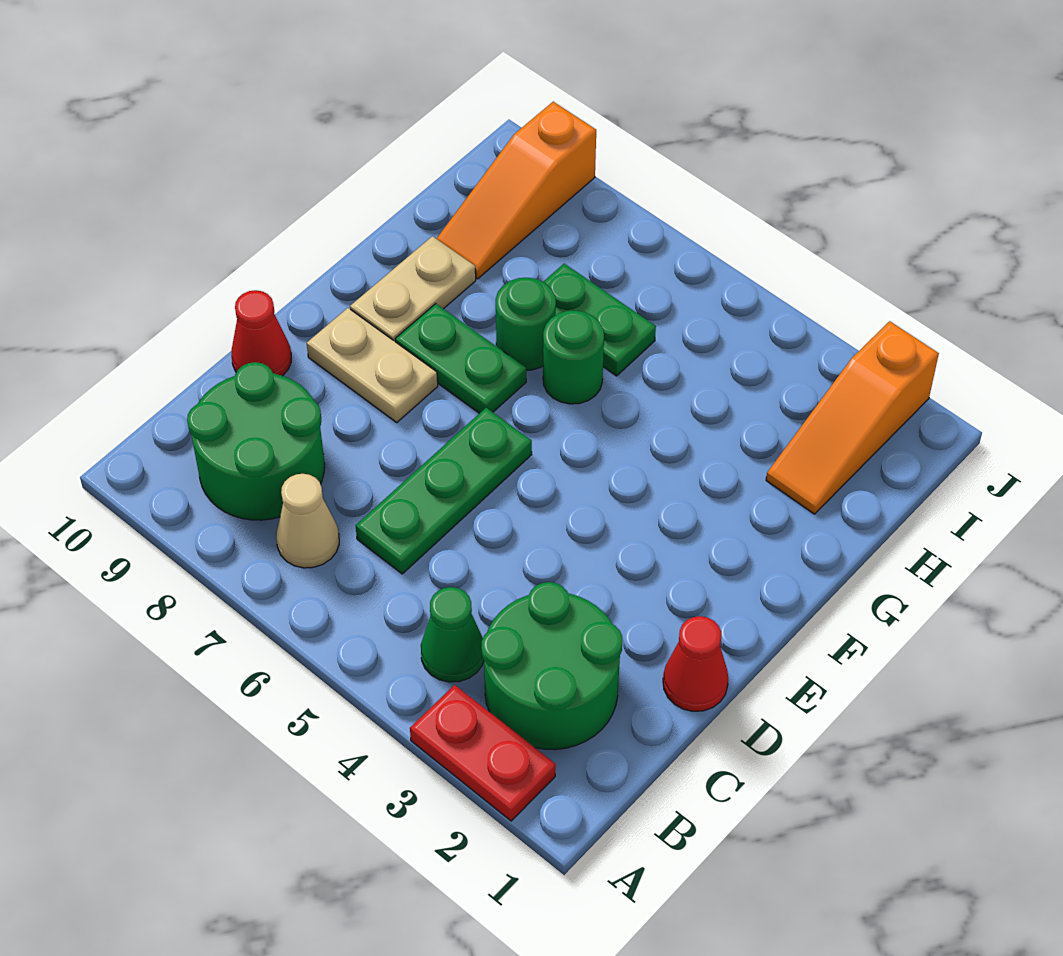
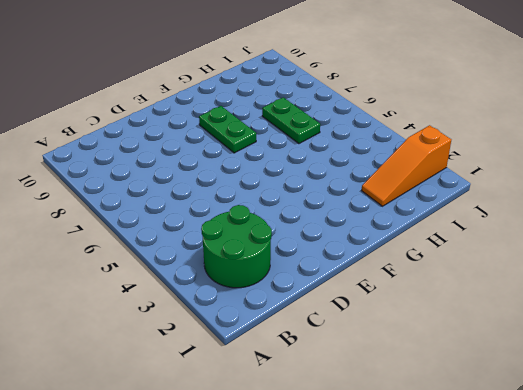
none -> red 1x2 plate [410,685,556,821]
none -> green 1x1 cone [421,587,484,682]
none -> tan 1x1 cone [276,474,339,568]

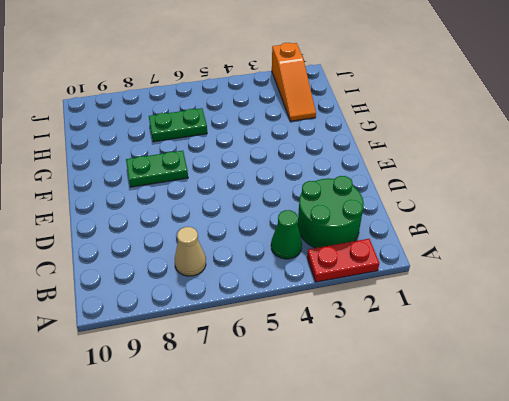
none -> green 2x2 round brick [187,362,325,520]
none -> green 1x3 plate [356,408,532,574]
none -> red 1x1 cone [663,616,728,711]

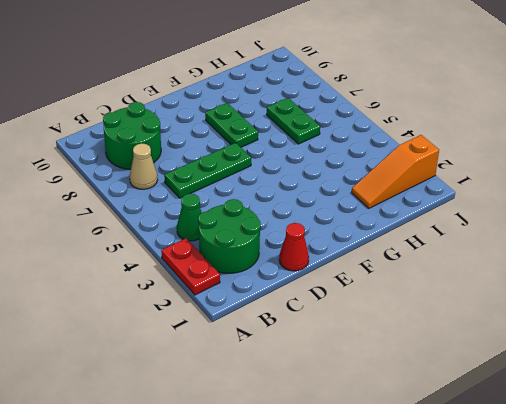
none -> red 1x1 cone [231,290,291,376]
none -> tan 1x2 plate [307,308,438,422]
none -> tan 1x2 plate [350,236,476,341]

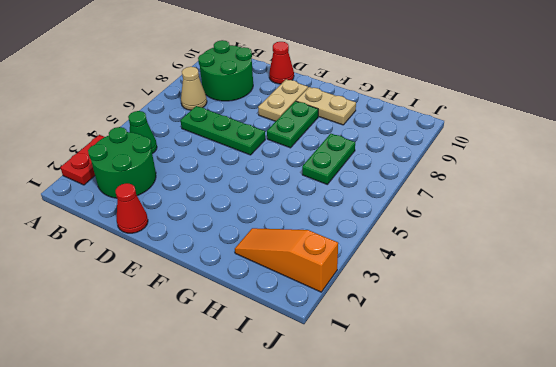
none -> green 1x1 round brick [543,311,604,404]
none -> green 1x1 round brick [496,278,556,370]
none -> orange 1x3 slope [437,102,596,279]

